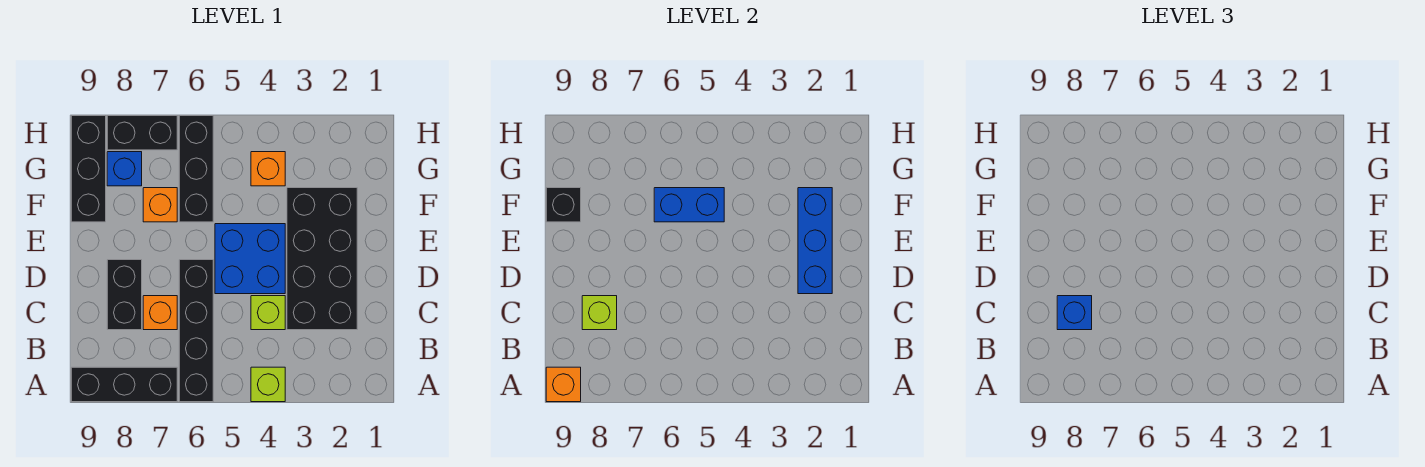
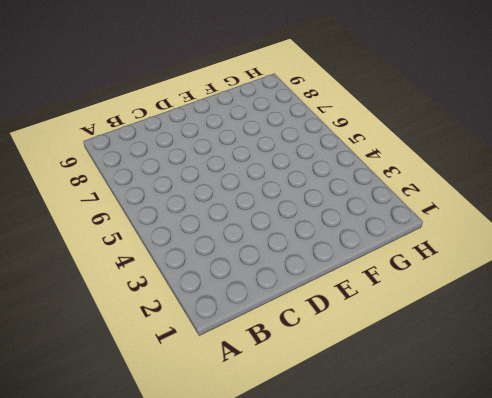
none -> lime 1x1 brick [251,367,285,402]
none -> black 1x4 brick [179,260,213,402]
none -> black 1x3 brick [71,367,177,402]

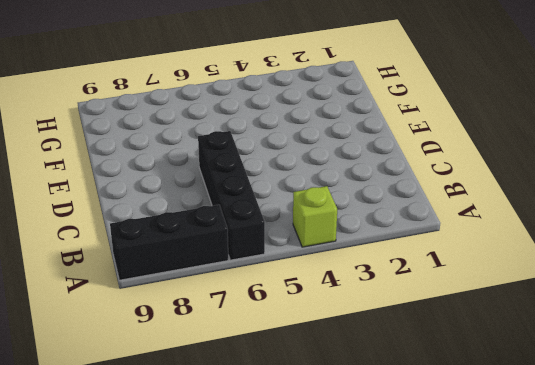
none -> black 2x4 brick [287,188,357,330]
none -> lime 1x1 brick [251,296,285,330]
none -> orange 1x1 brick [143,296,177,330]

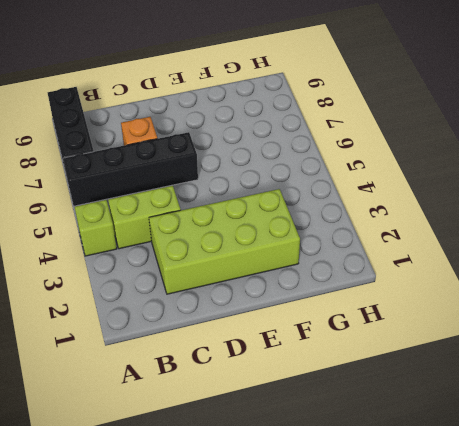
lime 1x2 brick [108,185,181,249] -> lime 1x1 brick [251,296,285,330]
lime 2x4 brick [149,189,300,294] -> black 2x4 brick [287,188,357,330]
none -> black 1x2 brick [107,260,142,330]
none -> blue 2x2 brick [215,224,285,294]
none -> black 1x3 brick [179,116,213,222]

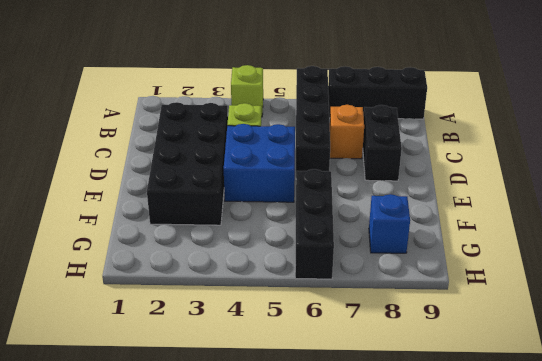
none -> orange 1x1 brick [143,188,177,222]
none -> black 1x3 brick [71,116,106,222]
none -> orange 1x1 brick [251,152,285,186]

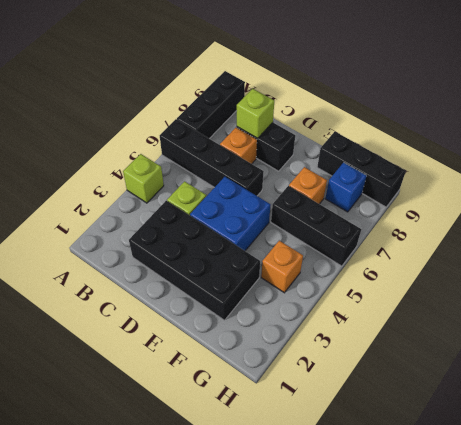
none -> black 1x2 brick [107,116,177,150]
none -> orange 1x1 brick [546,367,581,402]
none -> blue 1x3 brick [798,188,832,294]

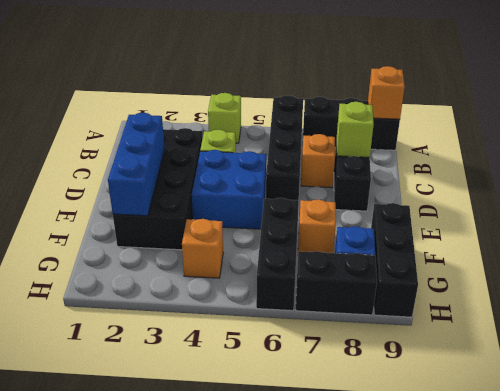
none -> blue 1x2 brick [654,188,724,222]
none -> black 1x1 brick [546,188,581,222]
none -> blue 1x1 brick [1057,296,1092,330]

